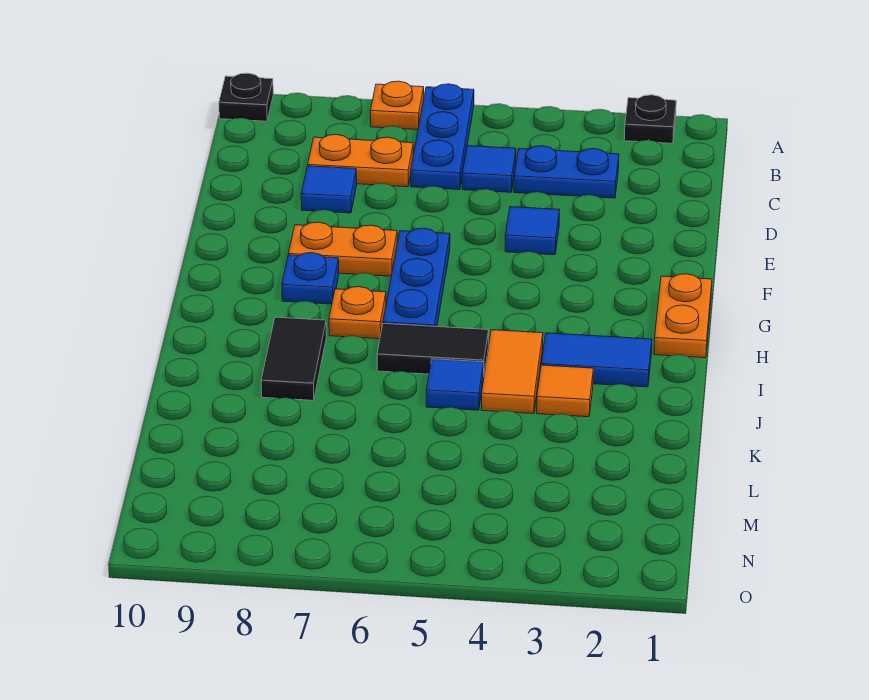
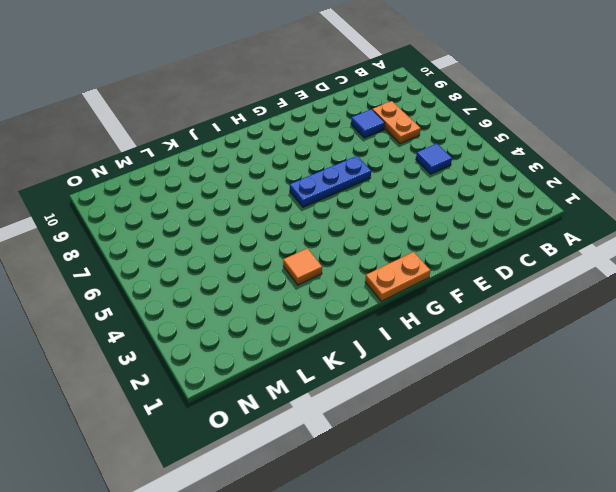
none -> black 1x1 plate [624,95,676,143]
none -> blue 1x3 plate [411,84,474,190]
none -> orange 1x1 plate [370,81,424,130]

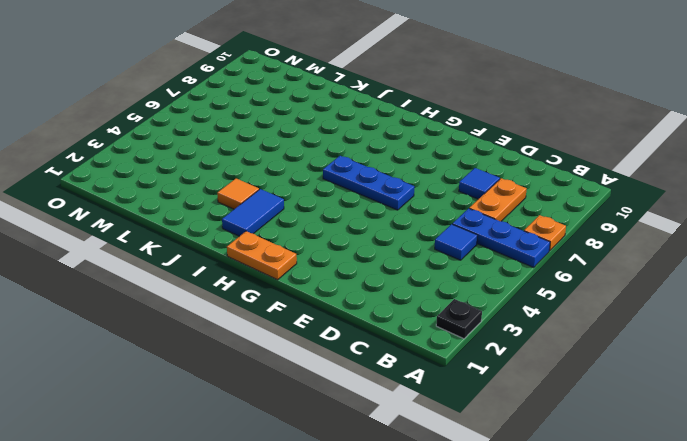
none -> black 1x1 plate [219,73,273,121]
none -> blue 1x2 plate [514,146,619,198]
none -> blue 1x1 tile [505,207,559,255]

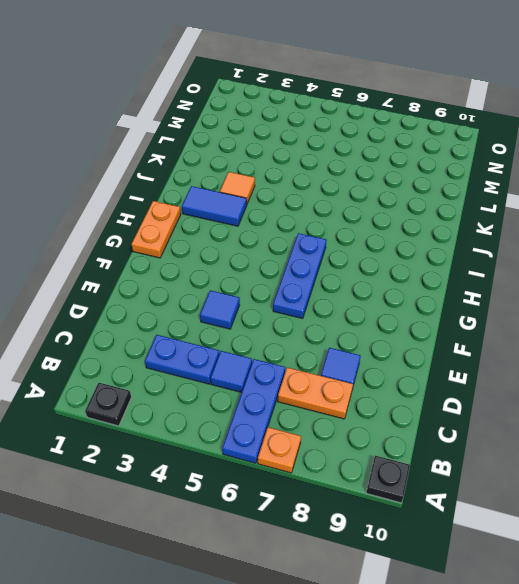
none -> orange 1x2 plate [288,222,397,276]
none -> blue 1x1 plate [282,253,339,304]
none -> orange 1x1 plate [329,287,386,339]

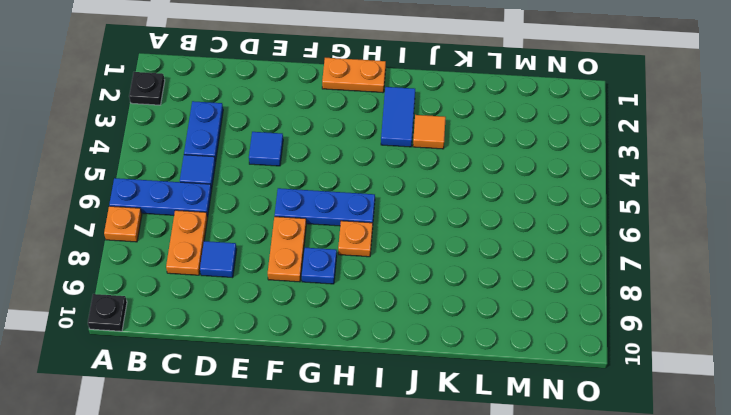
none -> orange 1x2 tile [481,330,543,414]
none -> black 1x2 tile [377,324,489,374]
none -> black 1x2 tile [261,317,326,401]

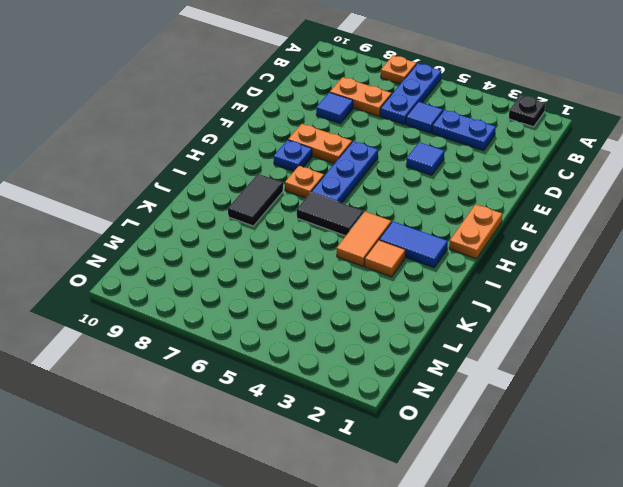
none -> black 1x1 plate [219,73,273,121]
none -> blue 1x1 tile [426,359,484,410]

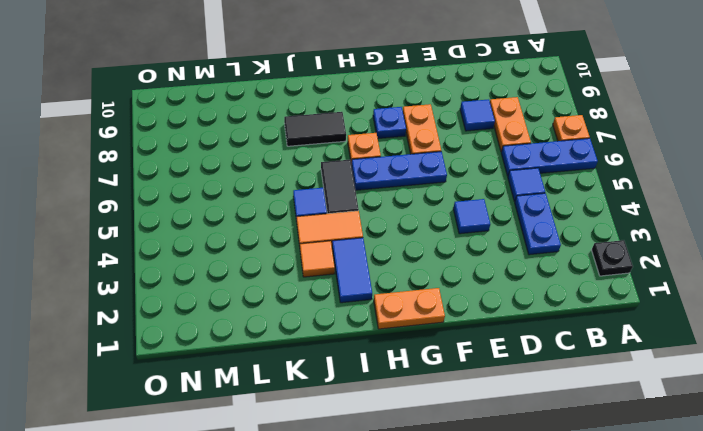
none -> black 1x1 plate [219,73,273,121]

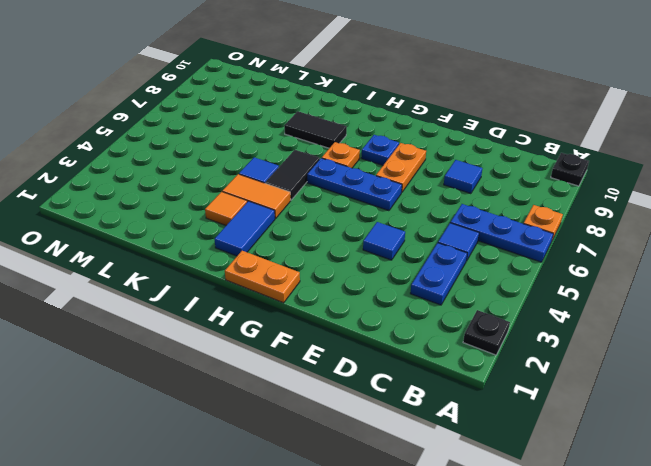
none -> orange 1x2 plate [308,135,413,187]

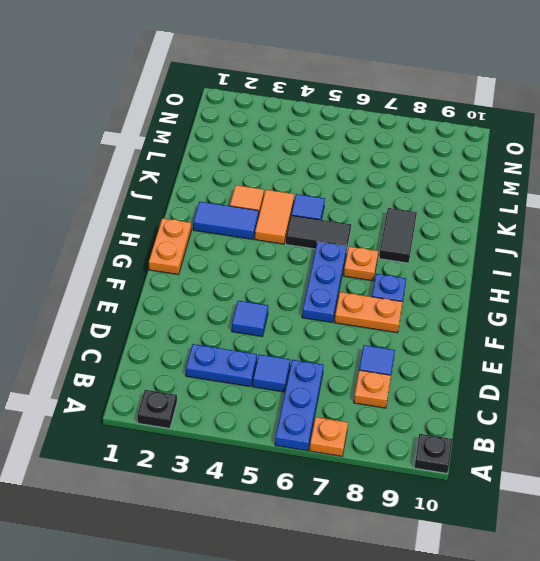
orange 1x1 plate [354,370,391,408] -> orange 1x2 plate [308,135,413,187]

